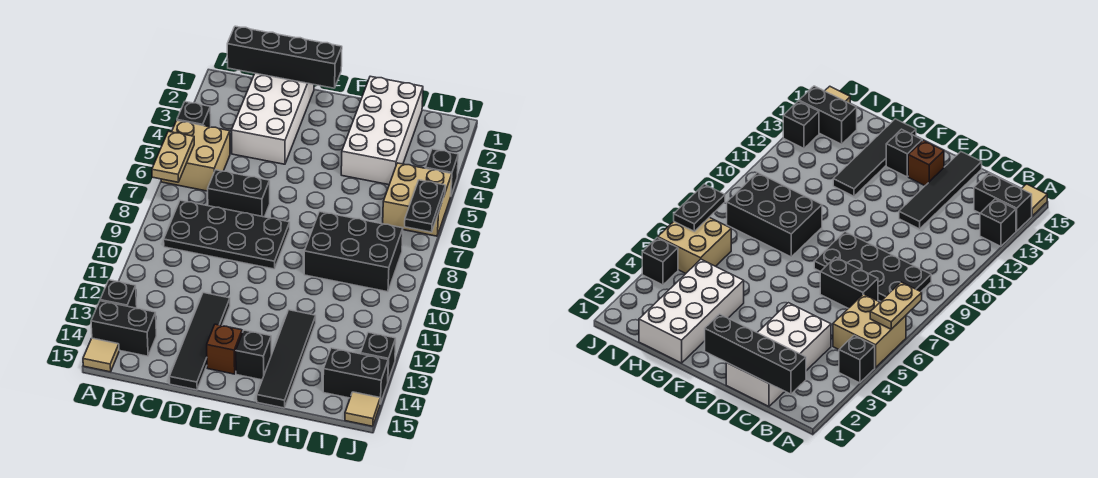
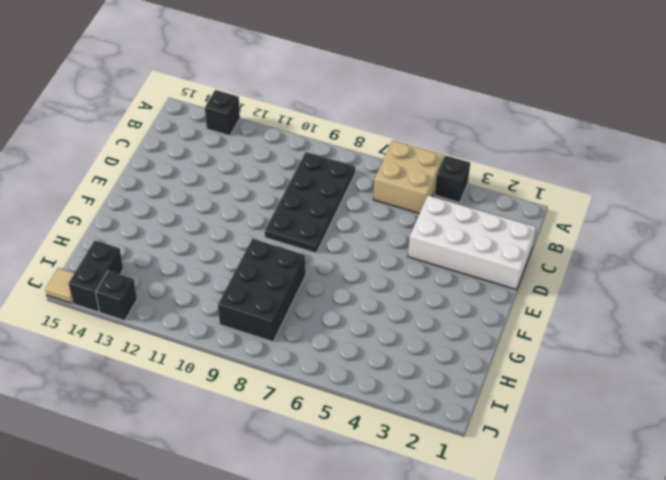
none -> black 1x2 brick [91,301,156,356]
none -> tan 1x1 tile [83,338,119,372]
none -> black 1x2 brick [208,170,270,217]

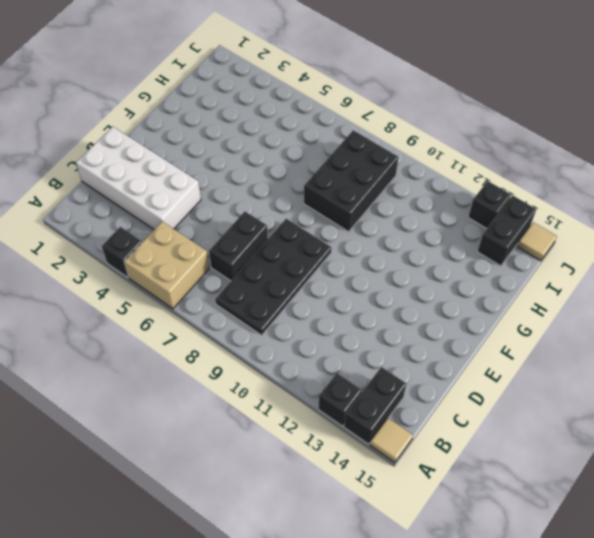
none -> black 1x4 tile [169,293,230,390]
none -> brown 1x1 brick [207,324,242,374]
none -> black 1x1 brick [236,330,271,380]

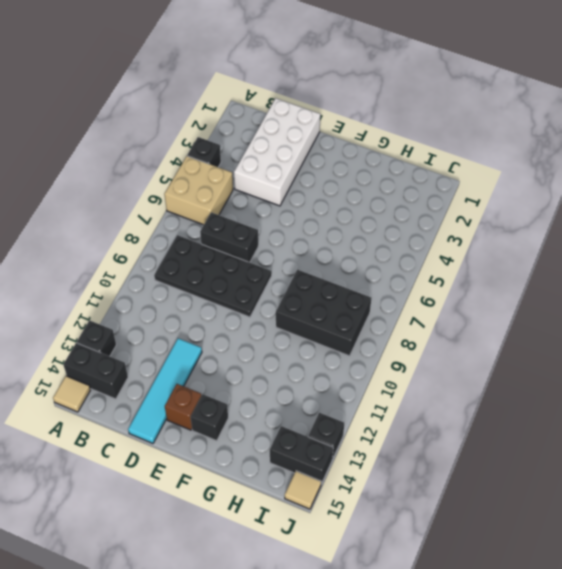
cyan 1x4 tile [128,338,202,443] -> black 1x4 tile [169,293,230,390]
none -> white 2x4 brick [341,76,423,185]
none -> black 1x4 tile [257,310,316,408]
none -> tan 2x2 brick [383,163,452,236]

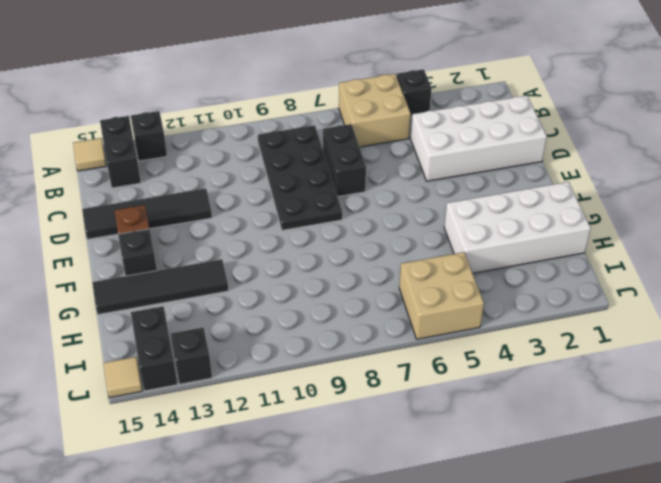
none -> black 2x3 brick [304,212,403,292]
none -> black 1x1 brick [426,149,458,195]
none -> tan 1x2 plate [152,131,194,182]

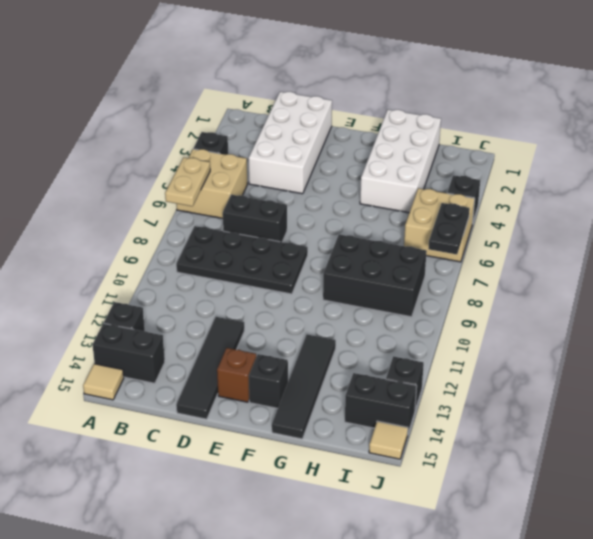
none -> black 1x4 brick [227,26,342,88]

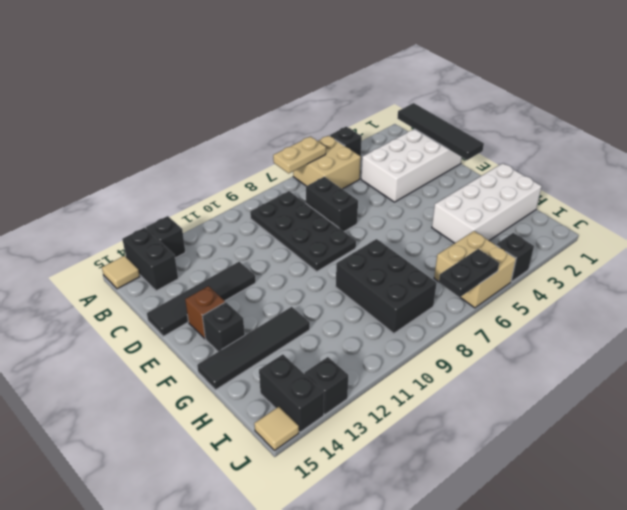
black 1x4 tile [397,103,484,160] -> black 1x4 brick [227,26,342,88]

